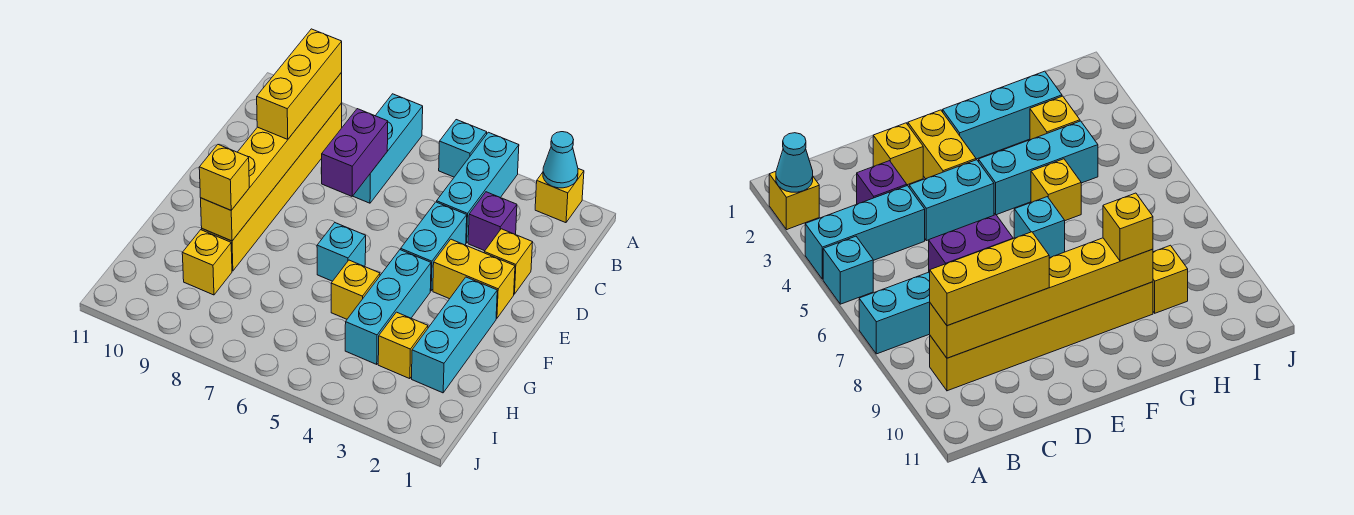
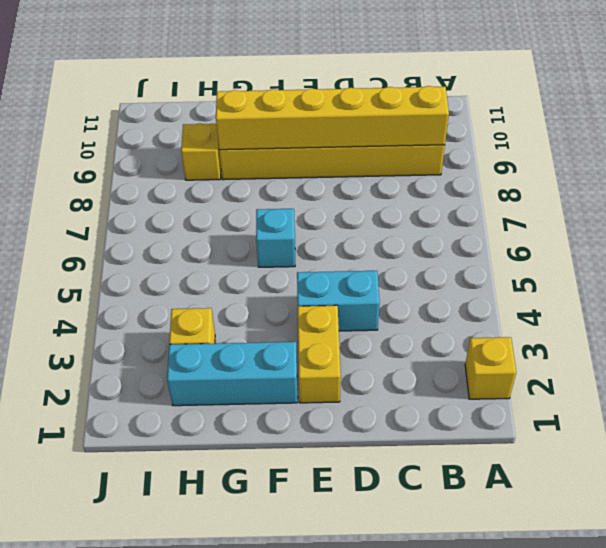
none -> cyan 1x3 brick [437,132,519,243]
none -> cyan 1x1 brick [439,120,487,177]
none -> cyan 1x3 brick [353,94,423,203]

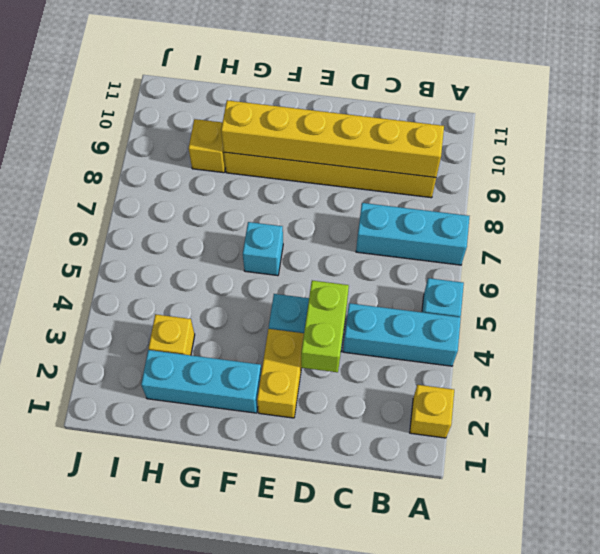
lime 1x2 brick [301,281,349,372] -> none
none -> purple 1x1 brick [468,192,517,251]
none -> yellow 1x1 brick [484,229,533,294]
none -> cyan 1x3 brick [345,250,431,364]

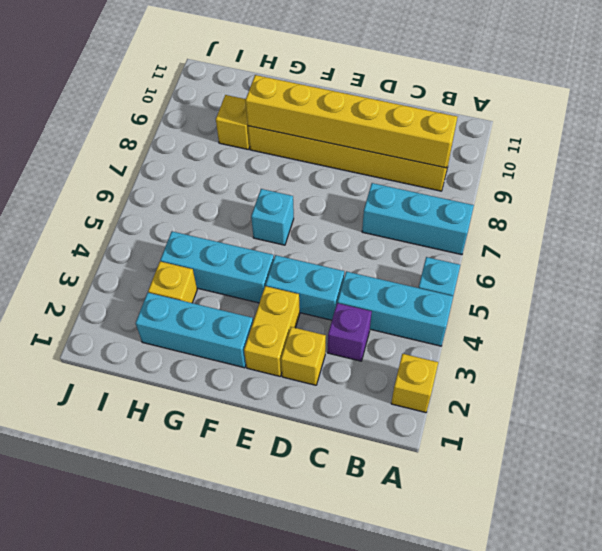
none -> yellow 1x1 brick [331,260,380,319]
none -> cyan 1x1 cone [543,132,578,188]
none -> purple 1x2 brick [322,109,388,196]

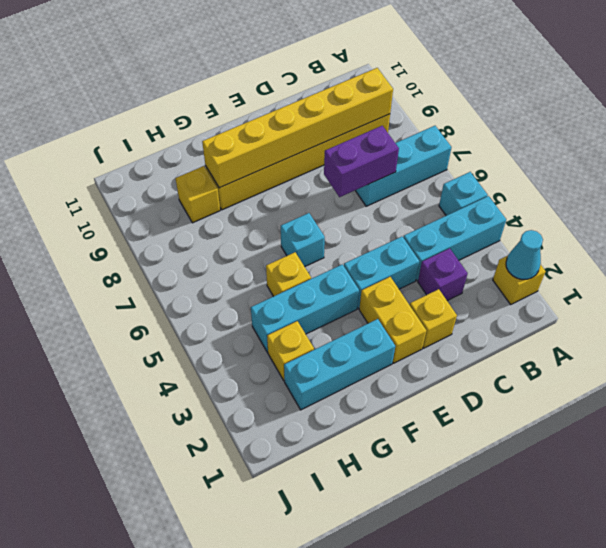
none -> yellow 1x3 brick [257,29,342,139]
none -> yellow 1x1 brick [199,145,249,210]

